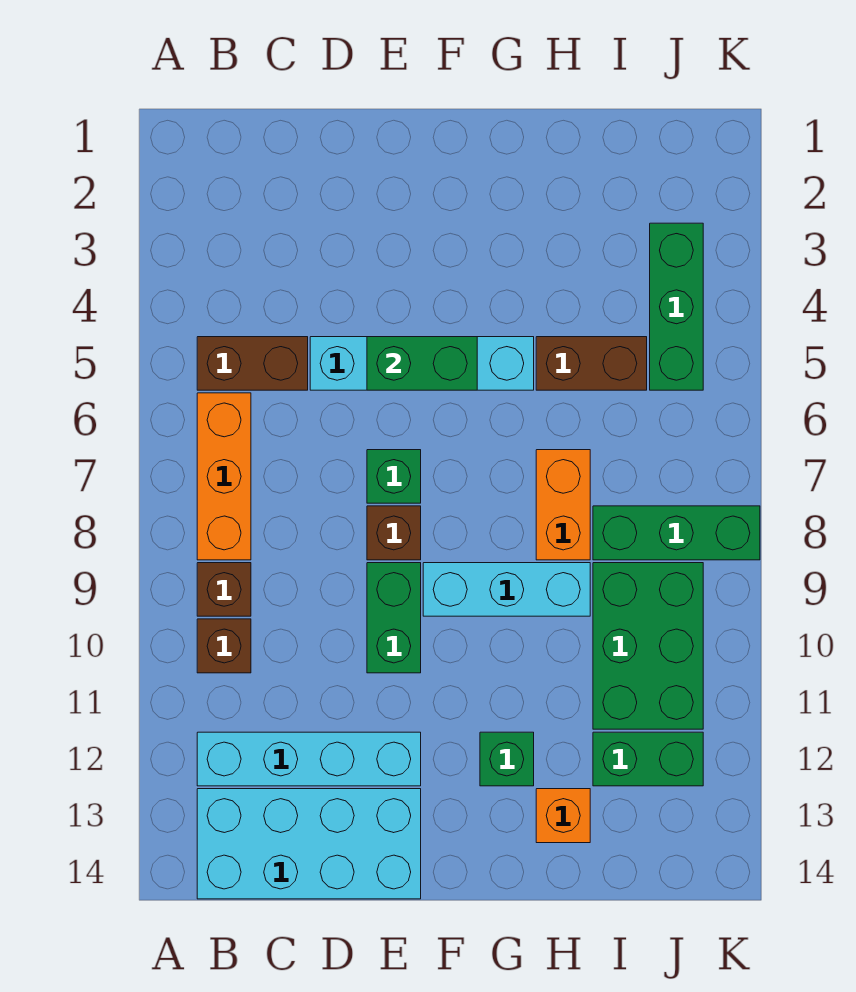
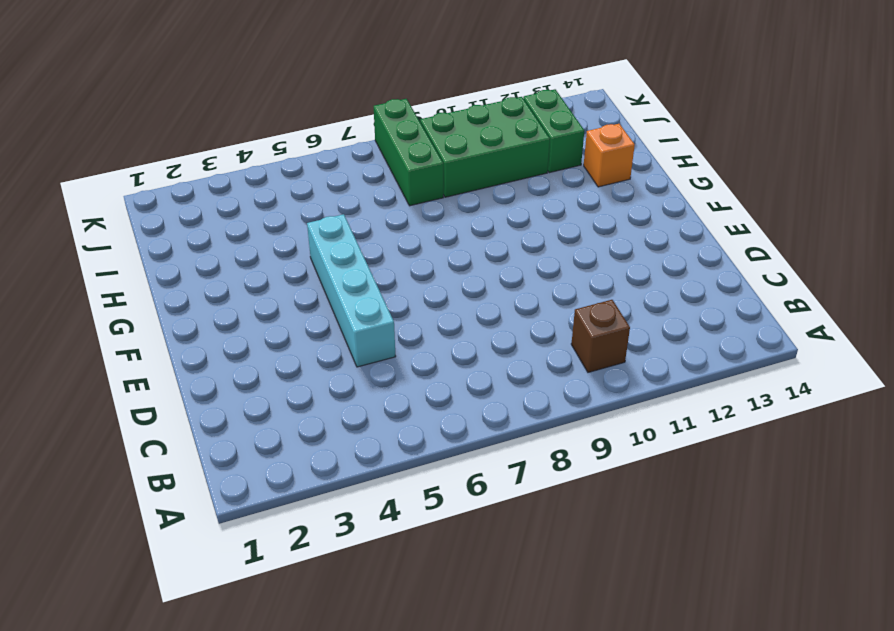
none -> brown 1x2 brick [197,337,308,390]
none -> orange 1x3 brick [197,393,251,560]
none -> brown 1x1 brick [197,563,251,616]

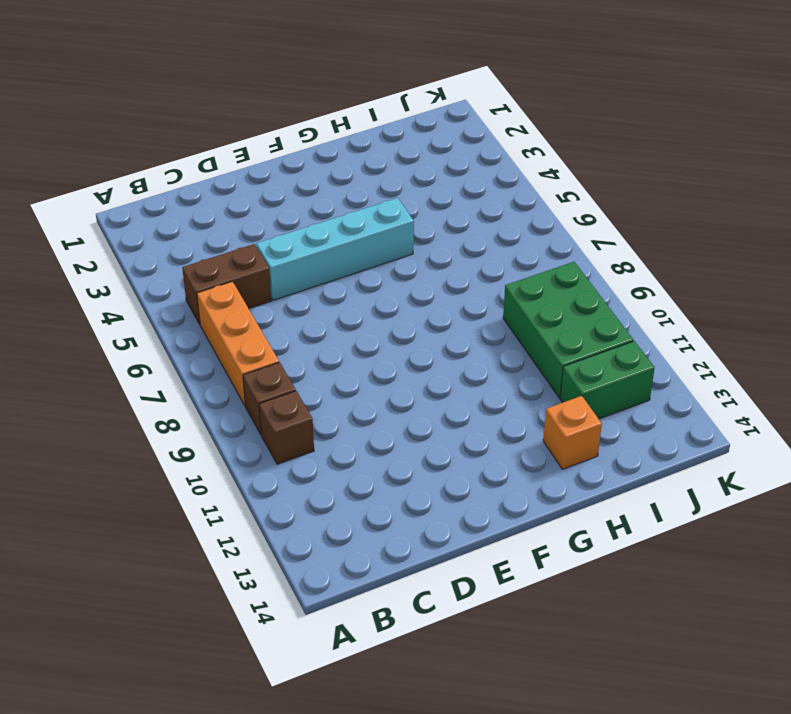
none -> cyan 1x4 brick [197,732,421,786]
none -> cyan 2x4 brick [197,789,421,899]
none -> green 1x1 brick [367,450,421,503]

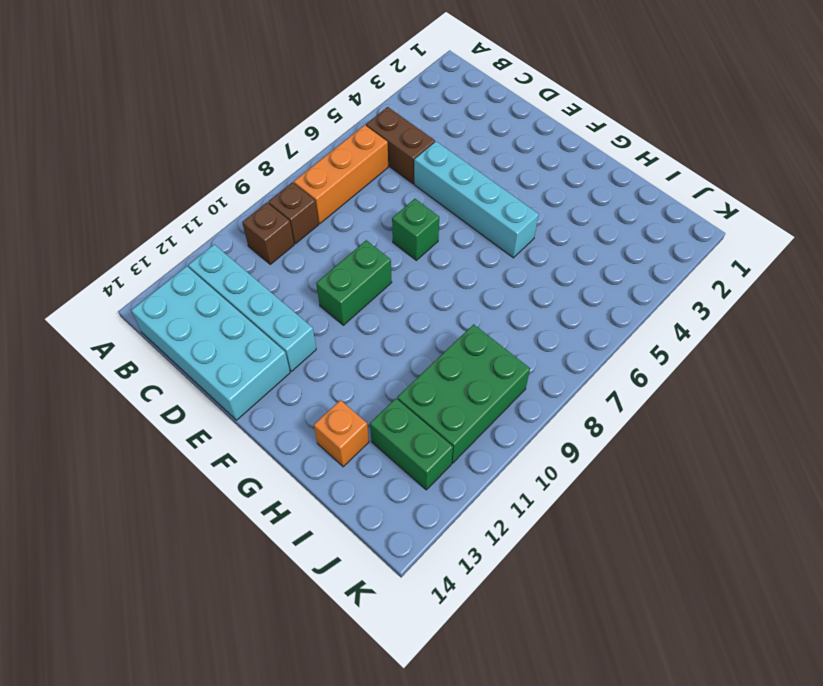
none -> brown 1x1 brick [367,506,421,560]
none -> cyan 1x3 brick [423,563,590,616]
none -> green 1x1 brick [480,732,534,786]

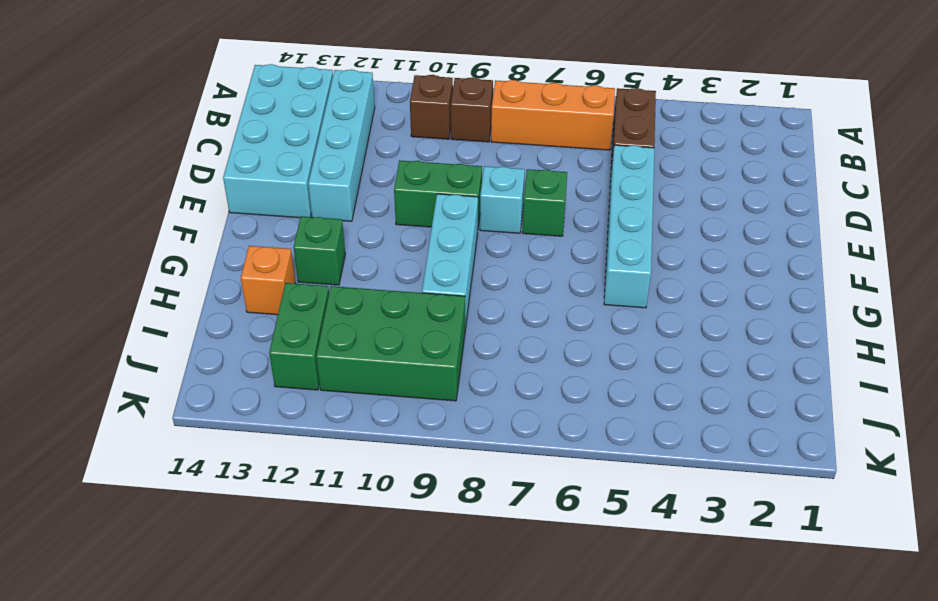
cyan 1x1 brick [480,166,525,233] -> brown 1x1 brick [367,506,421,560]
none -> brown 1x2 brick [536,337,647,390]
none -> orange 1x2 brick [536,450,590,560]
none -> green 1x3 brick [593,506,760,560]

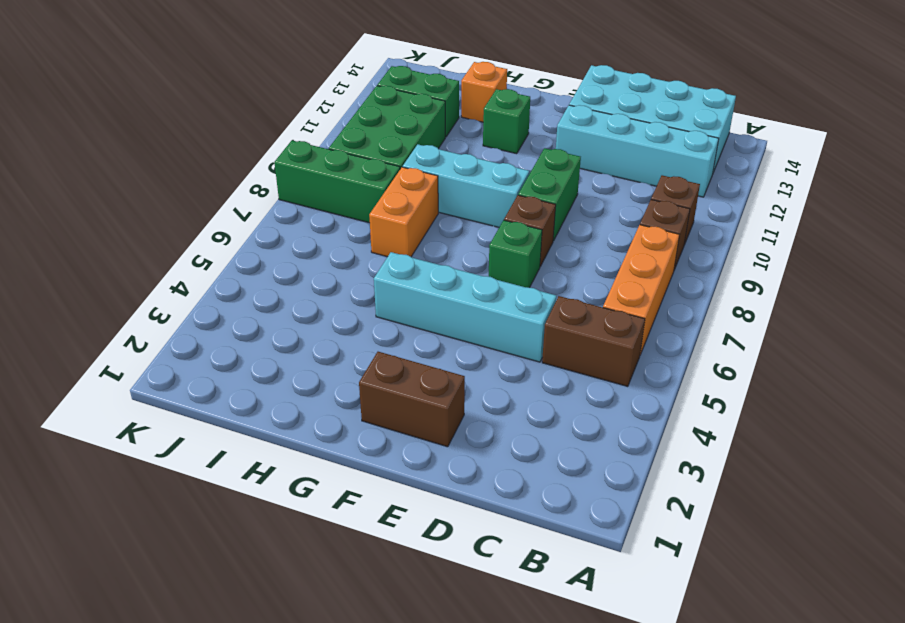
brown 1x2 brick [359,352,465,447] -> brown 1x2 brick moved to [536,337,647,390]
none -> green 1x3 brick [650,223,703,390]
none -> green 1x2 brick [367,337,477,390]

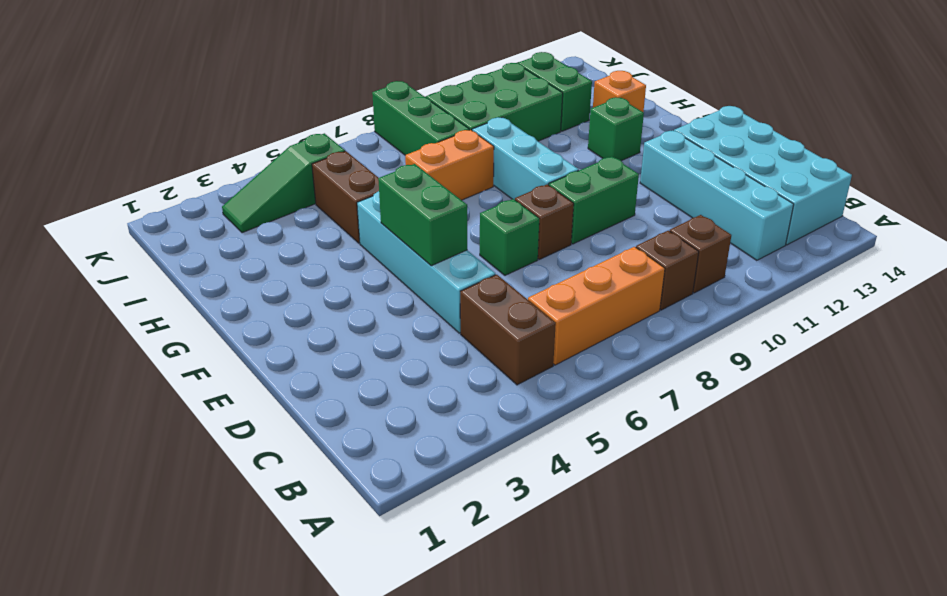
green 1x3 slope [222,133,345,233] -> green 1x3 brick [650,223,703,390]

